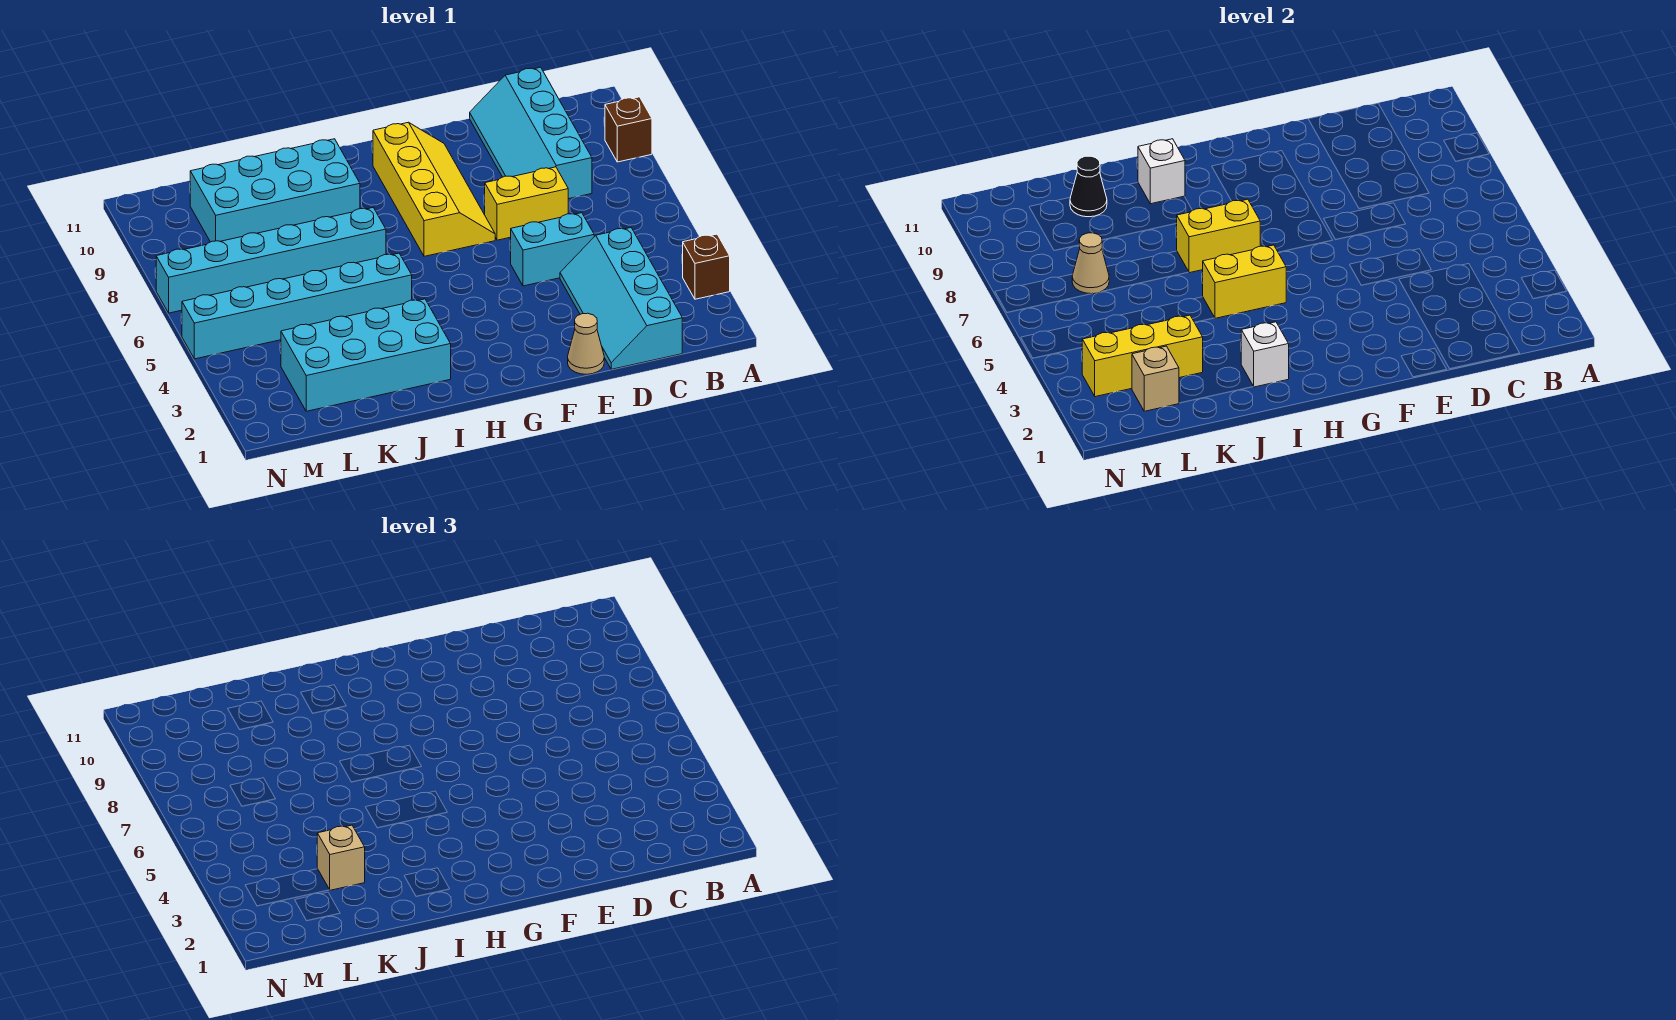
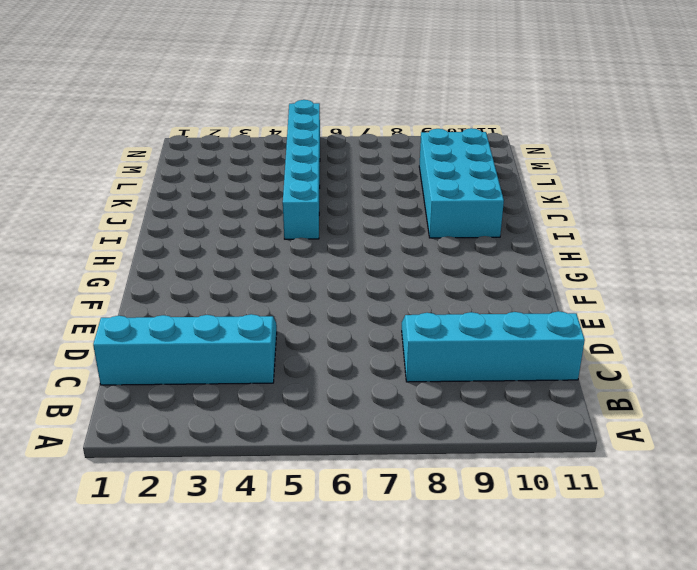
none -> brown 1x1 brick [683,234,730,299]
none -> brown 1x1 brick [605,97,652,162]
none -> cyan 1x2 brick [511,213,594,286]

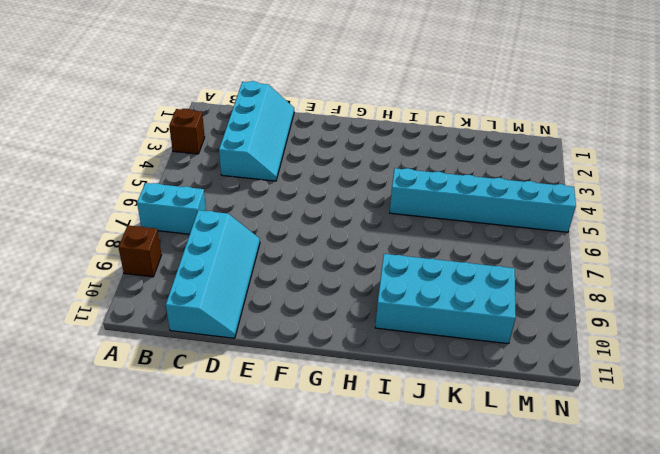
cyan 1x2 brick [137,183,206,234] -> cyan 1x2 brick moved to [511,213,594,286]
none -> yellow 1x2 brick [485,167,568,240]
none -> tan 1x1 cone [568,313,604,374]
none -> yellow 2x4 slope [373,122,495,256]

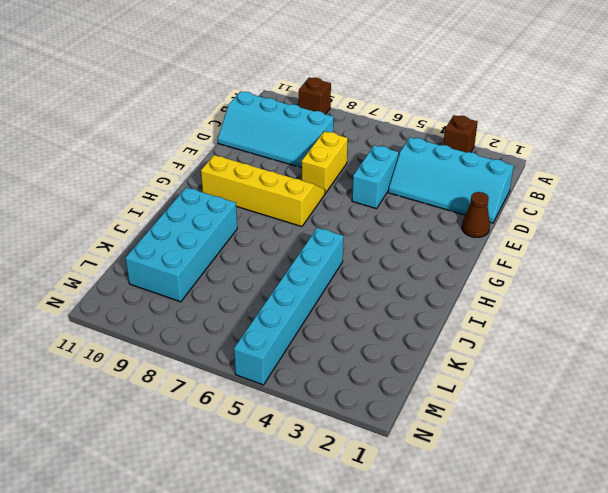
brown 1x1 cone [462,192,490,237] -> tan 1x1 cone [568,313,604,374]
none -> cyan 2x4 brick [281,299,451,411]
none -> cyan 1x6 brick [156,208,386,313]
none -> yellow 1x2 brick [1203,245,1286,318]

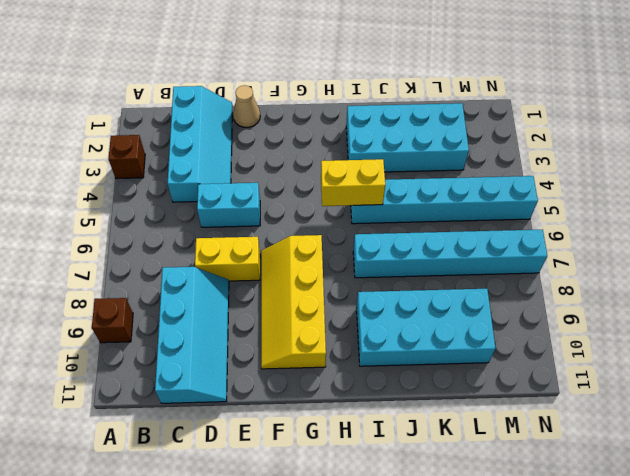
none -> yellow 1x2 brick [1176,199,1260,273]
none -> white 1x1 brick [1241,322,1289,387]
none -> white 1x1 brick [1138,139,1185,204]

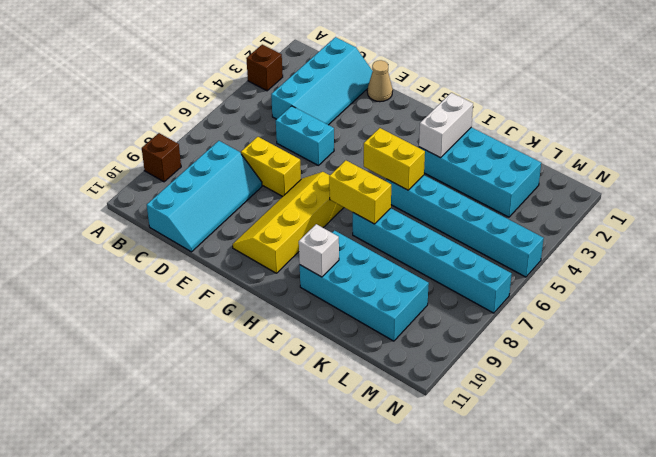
white 1x2 brick [419,93,473,158] -> white 1x1 brick [1241,322,1289,387]
none -> yellow 1x3 brick [1082,315,1203,397]
none -> black 1x1 cone [1070,156,1107,217]
none -> tan 1x1 brick [1132,346,1179,411]

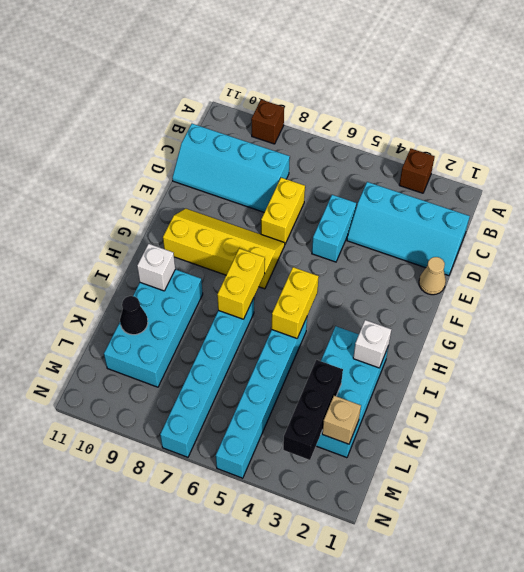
black 1x3 brick [283,360,343,460] -> yellow 1x3 brick [1082,315,1203,397]
none -> tan 1x1 cone [1072,233,1109,294]
none -> tan 1x1 brick [317,825,365,890]

